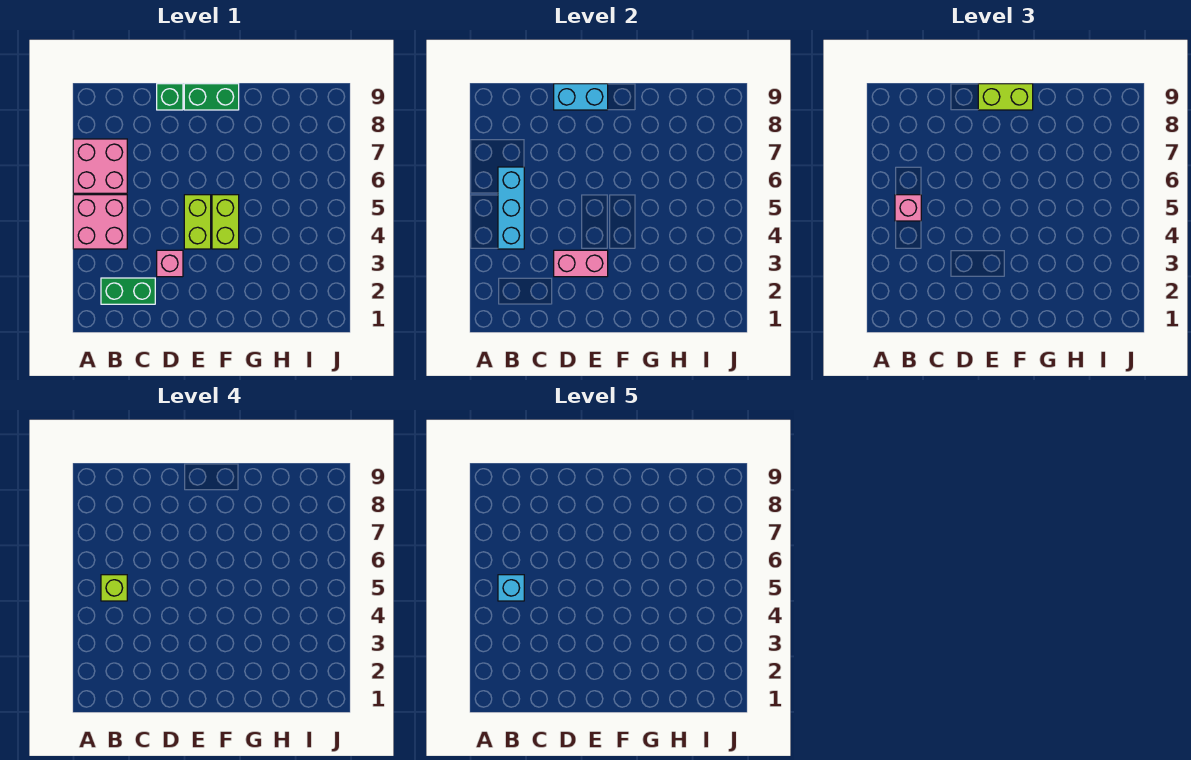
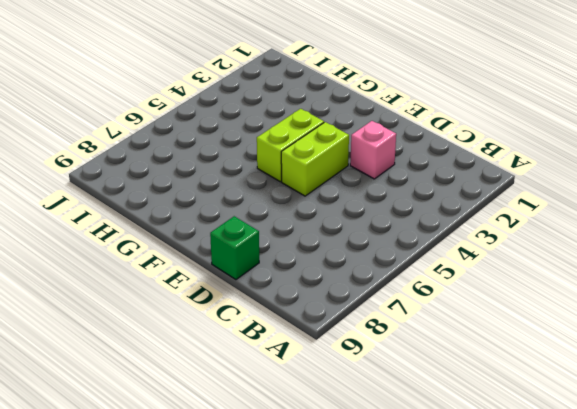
none -> pink 2x2 brick [73,195,127,249]
none -> pink 2x2 brick [73,139,127,193]
none -> green 1x2 brick [101,278,155,304]

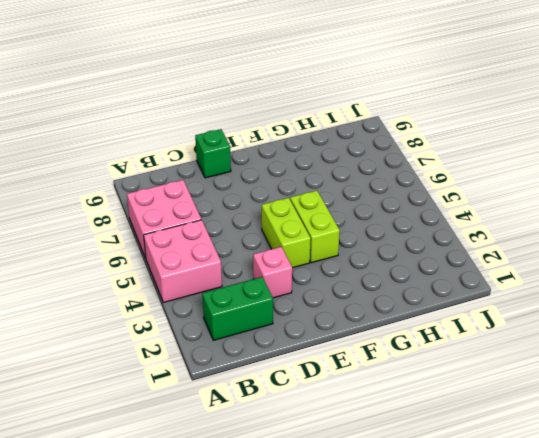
none -> green 1x2 brick [184,84,239,110]
none -> cyan 1x3 brick [498,167,524,249]
none -> pink 1x2 brick [554,250,608,277]

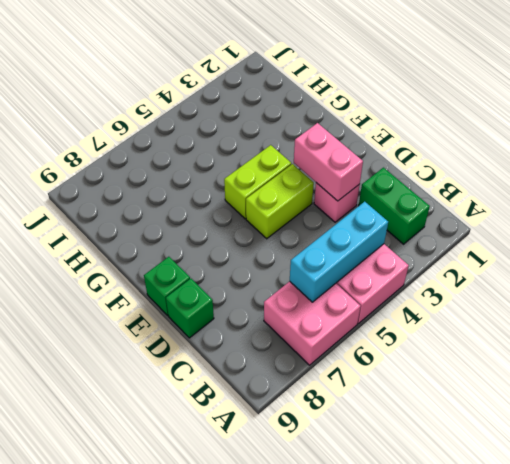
green 1x1 brick [144,257,190,315] -> green 1x2 brick [184,84,239,110]
none -> cyan 1x2 brick [554,84,608,110]
none -> pink 1x1 brick [895,195,921,221]
none -> lime 1x2 brick [978,84,1033,110]

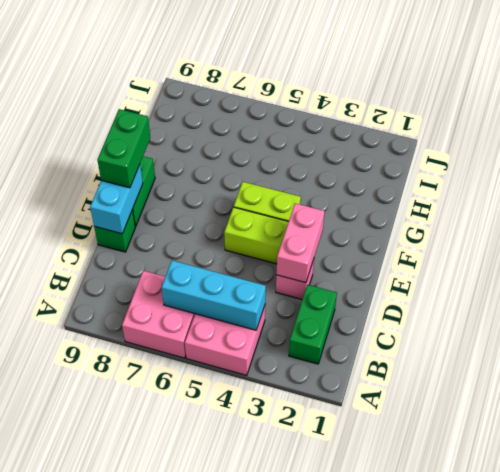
green 1x2 brick [97,109,150,188] -> lime 1x2 brick [978,84,1033,110]
none -> pink 1x1 brick [895,195,921,221]
none -> lime 1x1 brick [101,575,127,601]
none -> cyan 1x1 brick [498,575,524,601]

